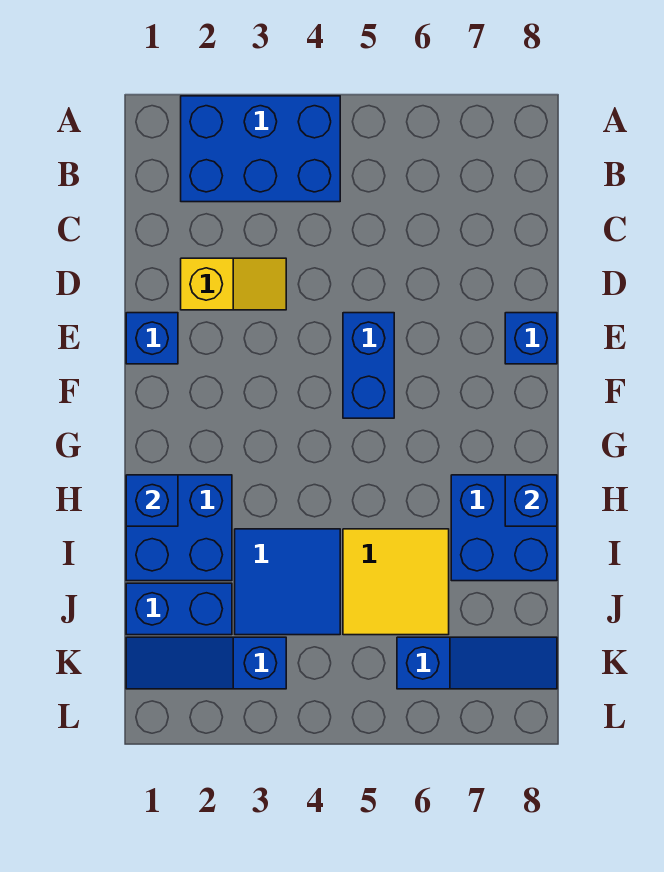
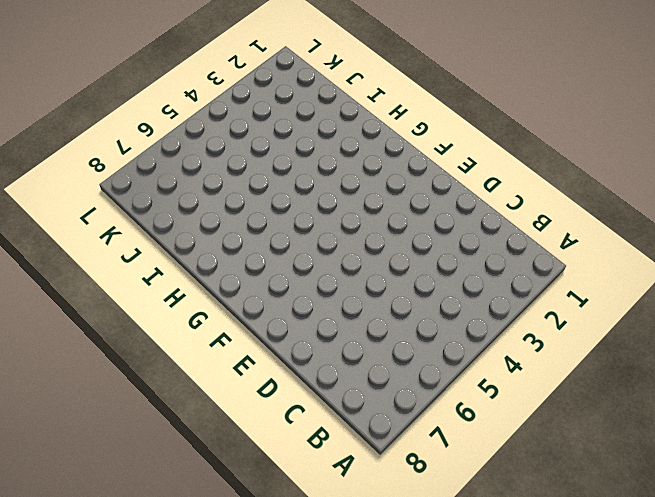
none -> blue 2x3 brick [181,96,340,202]
none -> yellow 1x2 slope [181,258,286,310]
none -> blue 1x1 brick [126,313,178,364]

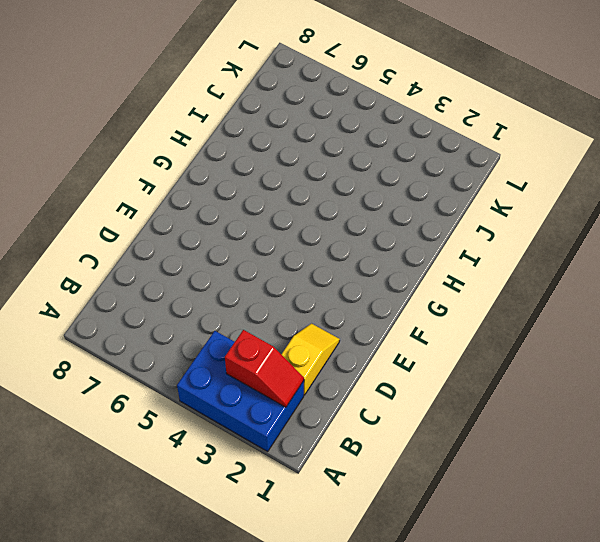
red 1x2 slope [225,330,304,407] -> none
yellow 1x2 slope [281,324,340,395] -> yellow 1x2 slope turned to [181,258,286,310]
none -> blue 1x1 brick [126,313,178,364]
none -> blue 1x2 brick [343,313,394,418]
none -> blue 1x1 brick [505,313,557,364]

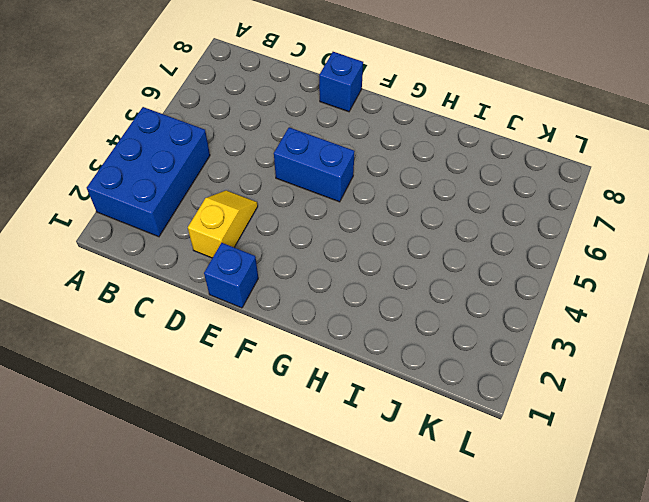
none -> blue 2x2 brick [126,475,232,581]
none -> blue 2x2 brick [451,475,557,581]
none -> blue 2x2 tile [235,529,340,635]

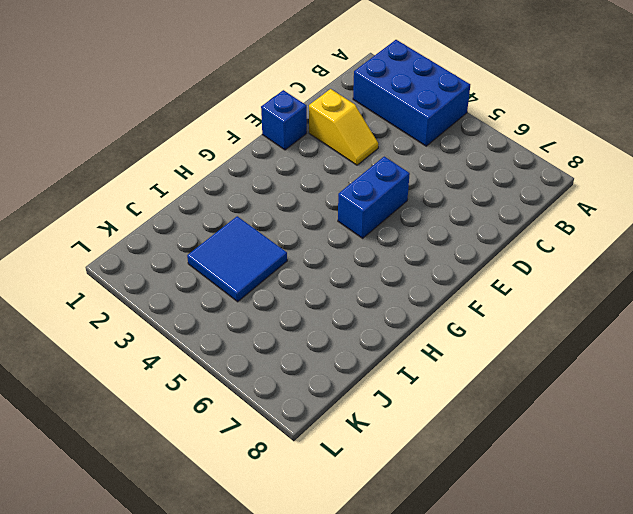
none -> blue 1x1 brick [505,313,557,364]
none -> blue 2x2 brick [126,475,232,581]
none -> blue 2x2 brick [451,475,557,581]

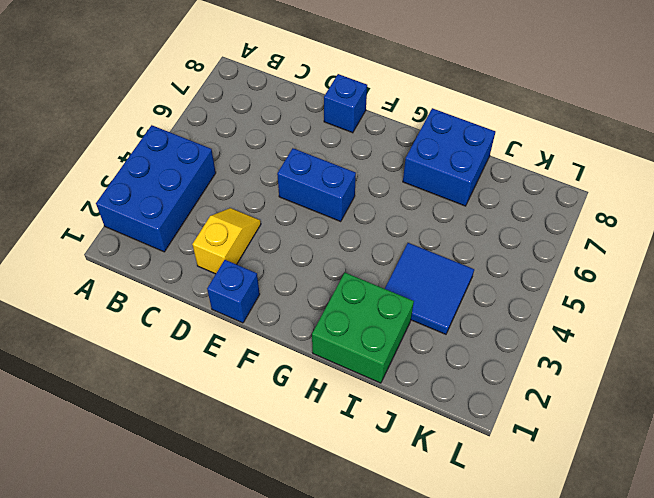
green 2x2 brick [312,273,414,383] -> blue 2x2 brick [126,475,232,581]
none -> yellow 2x2 tile [343,529,449,635]
none -> blue 1x2 brick [126,583,232,635]
none -> blue 1x3 slope [126,637,286,689]

